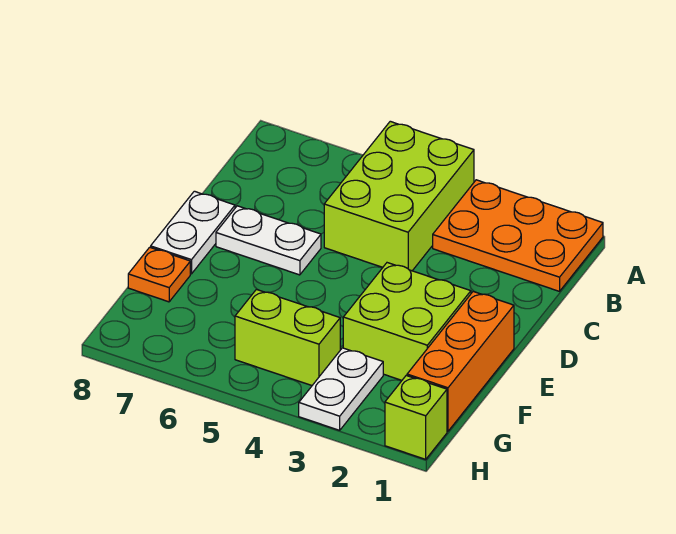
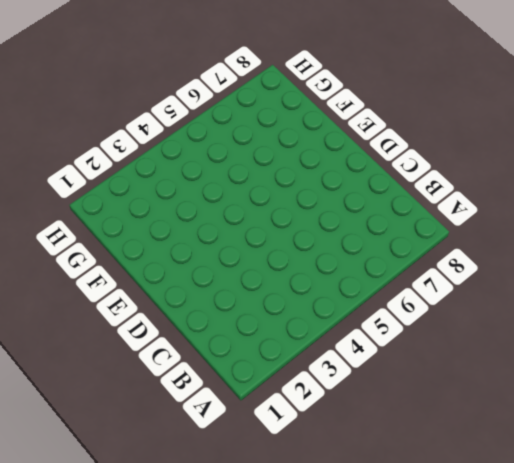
none -> orange 2x3 plate [433,180,603,291]
none -> lime 2x3 brick [324,121,474,271]

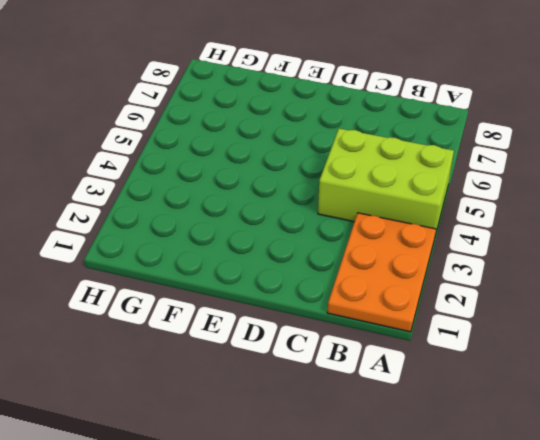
none -> white 1x2 plate [216,206,321,275]
none -> white 1x2 plate [151,191,235,274]

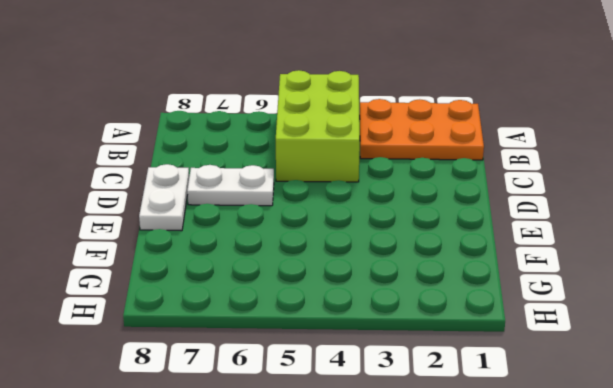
none -> orange 1x3 brick [407,292,514,431]
none -> lime 2x2 brick [343,263,471,380]

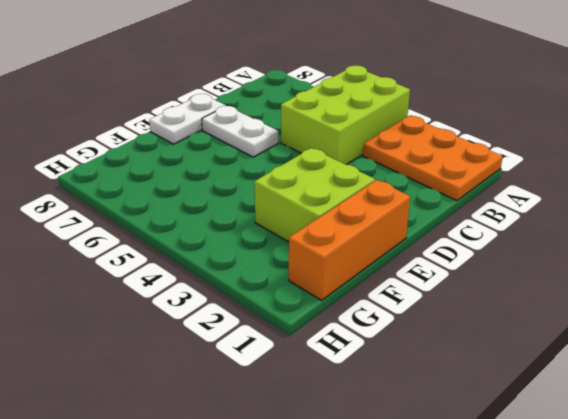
none -> orange 1x1 plate [128,247,190,302]
none -> white 1x2 plate [299,348,383,430]

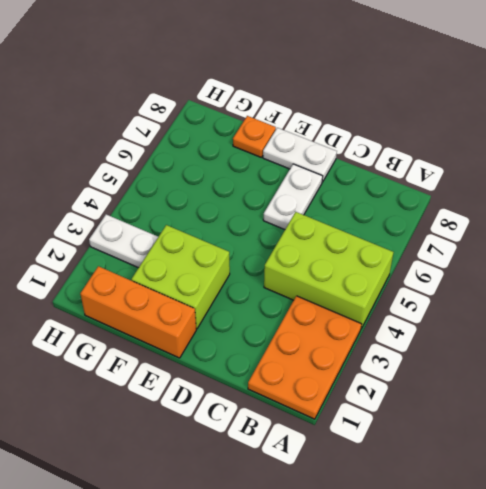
none -> lime 1x2 brick [235,290,340,385]
none -> lime 1x1 brick [385,376,447,459]

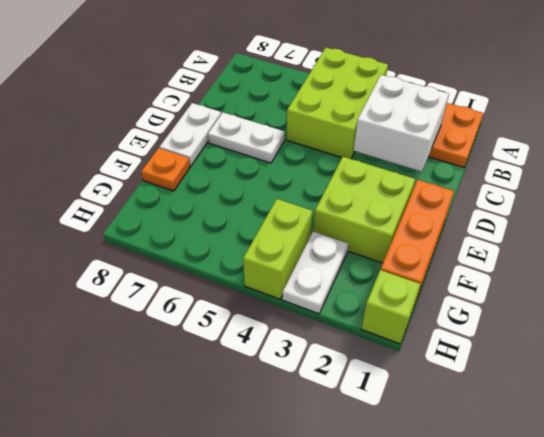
white 2x2 brick [354,75,449,172] -> none
lime 1x2 brick [243,199,313,299] -> lime 1x2 brick turned to [235,290,340,385]

